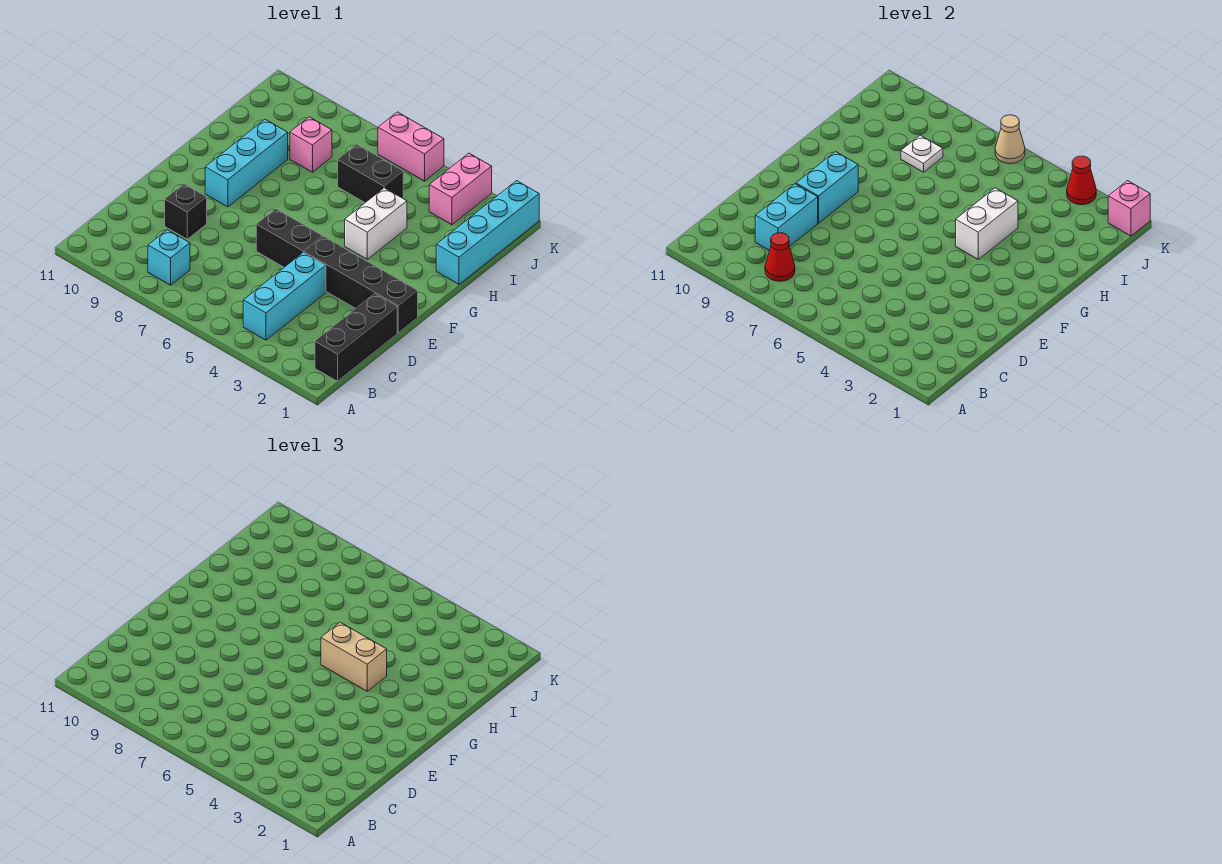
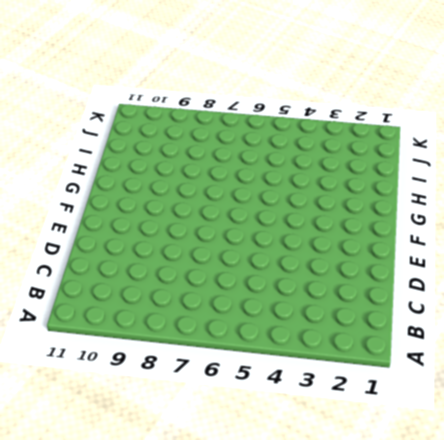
none -> black 1x3 brick [315,294,397,381]
none -> cyan 1x3 brick [243,252,326,340]
none -> cyan 1x1 brick [148,230,190,285]

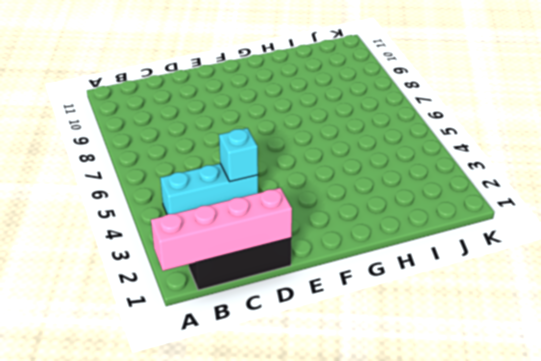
pink 1x4 brick [151,188,292,271] -> none
cyan 1x1 brick [219,128,258,182] -> cyan 1x1 brick moved to [148,230,190,285]
none -> black 1x1 brick [165,184,207,239]
none -> black 1x4 brick [304,236,418,333]
none -> black 1x2 brick [256,209,322,267]

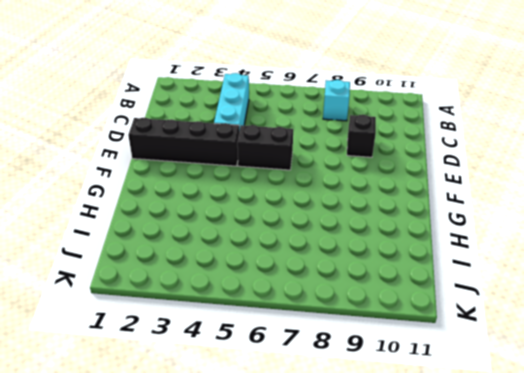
none -> black 1x3 brick [315,294,397,381]
none -> cyan 1x3 brick [205,119,288,207]
none -> white 1x2 brick [345,188,407,259]

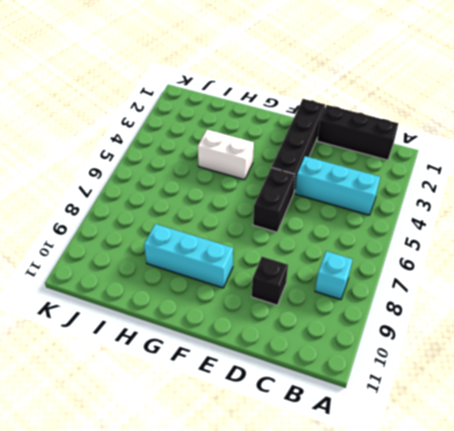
none -> cyan 1x4 brick [436,181,539,284]
none -> black 1x2 brick [338,144,403,203]
none -> pink 1x1 brick [290,117,332,172]

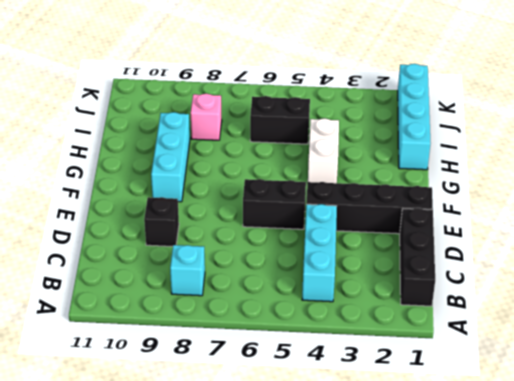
none -> pink 1x2 brick [429,153,492,225]
none -> pink 1x2 brick [378,112,444,181]
none -> red 1x1 cone [765,233,795,281]

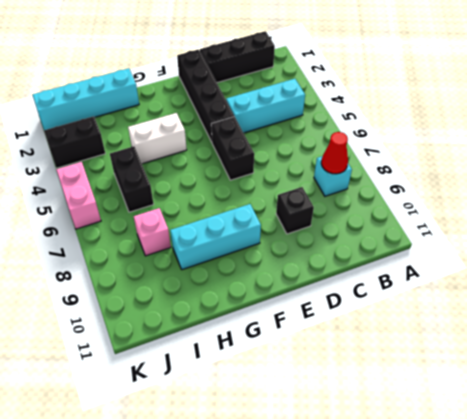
black 1x2 brick [44,116,105,168] -> pink 1x2 brick [429,153,492,225]
none -> cyan 1x2 brick [755,184,818,250]
none -> cyan 1x2 brick [796,152,858,223]
none -> white 1x2 brick [956,188,1018,259]

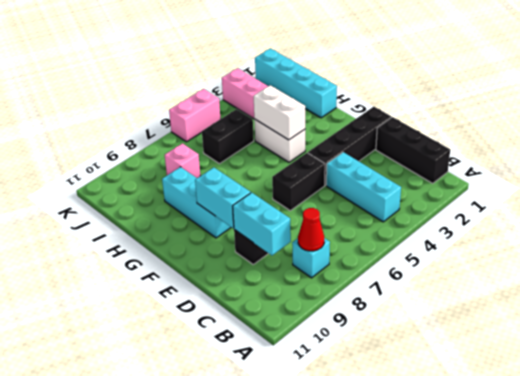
none -> white 1x1 plate [901,135,943,172]
none -> pink 1x1 brick [1108,181,1150,236]
none -> red 1x1 cone [1067,156,1096,205]

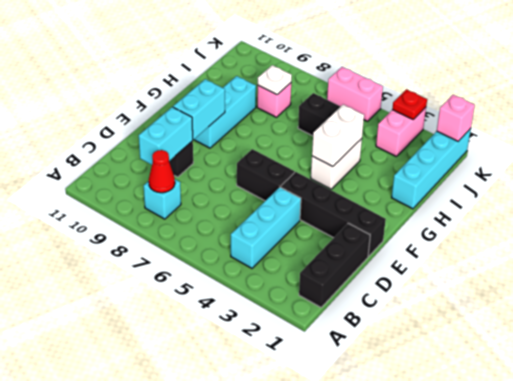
red 1x1 plate [392,89,427,120] -> red 1x1 cone [1067,156,1096,205]
none -> tan 1x1 cone [995,115,1025,163]
none -> tan 1x2 brick [321,622,387,691]

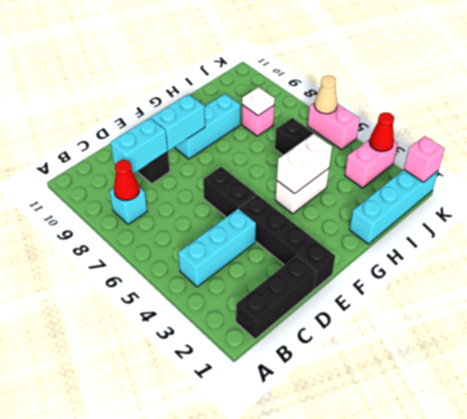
none -> tan 1x2 brick [321,622,387,691]

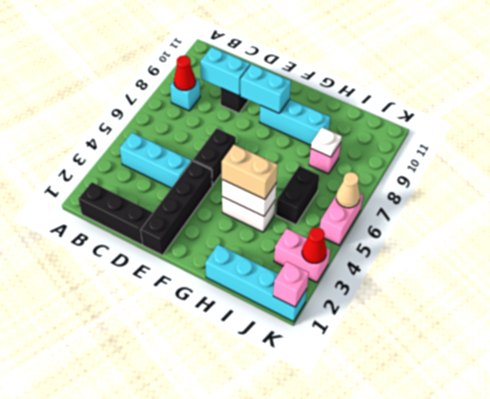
tan 1x2 brick [222,145,278,199] -> tan 1x2 brick turned to [321,622,387,691]

